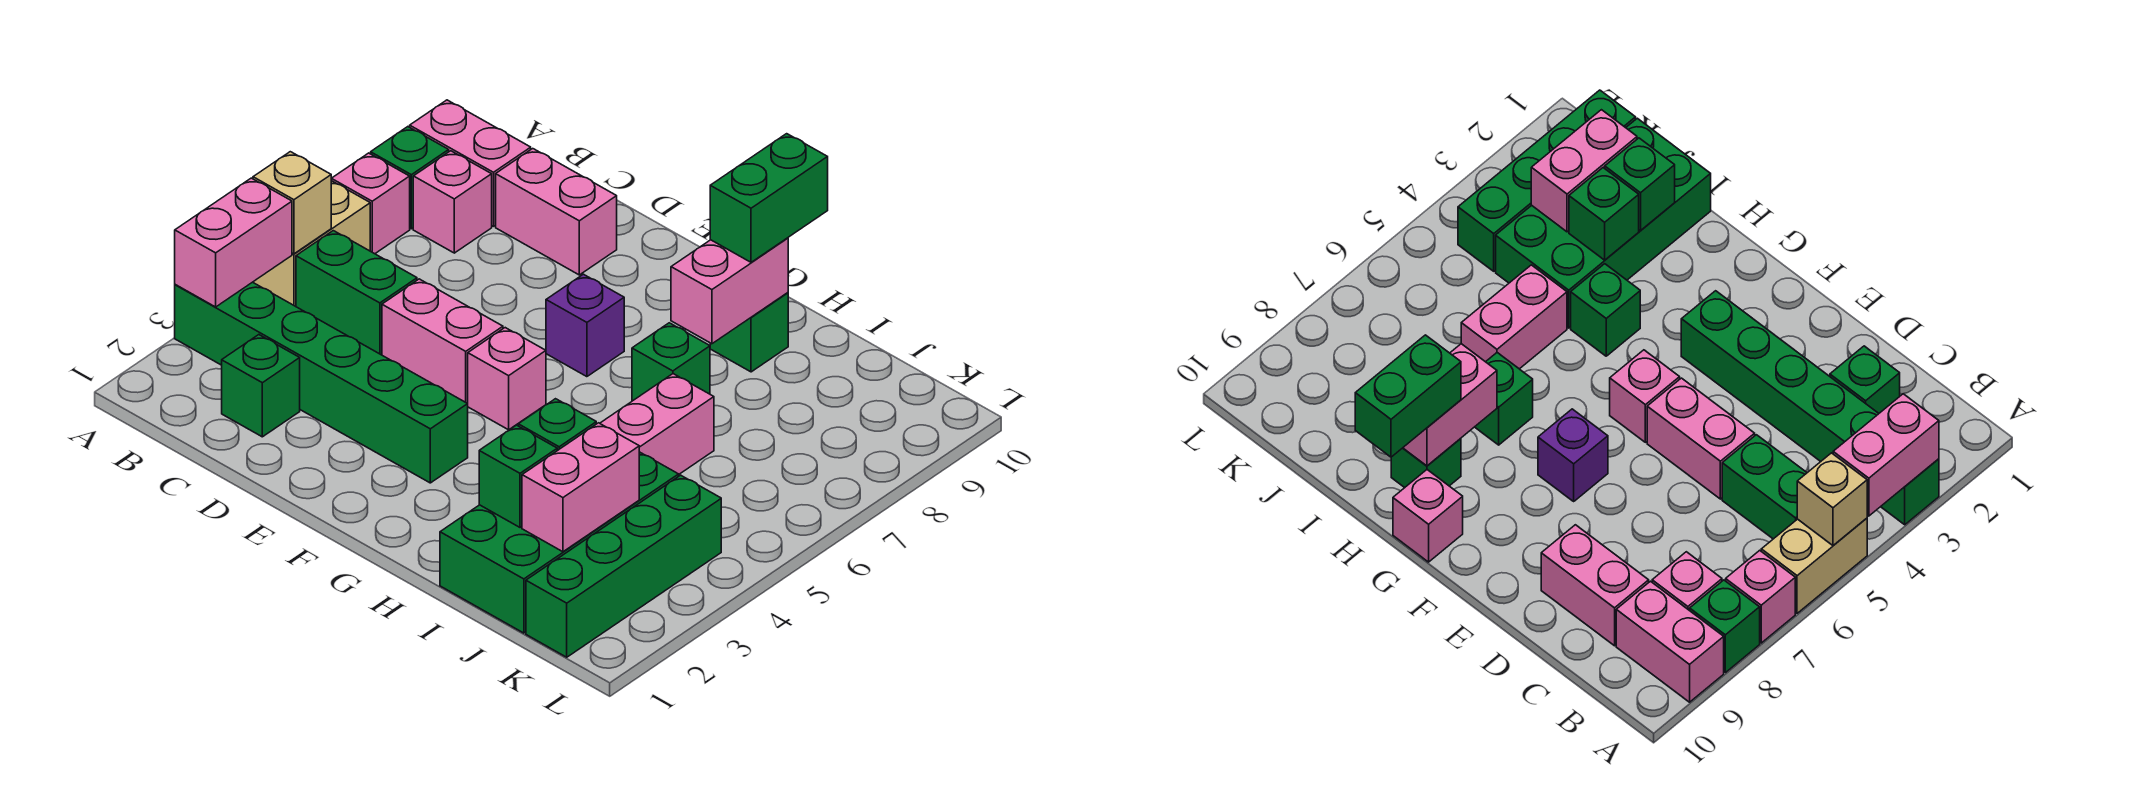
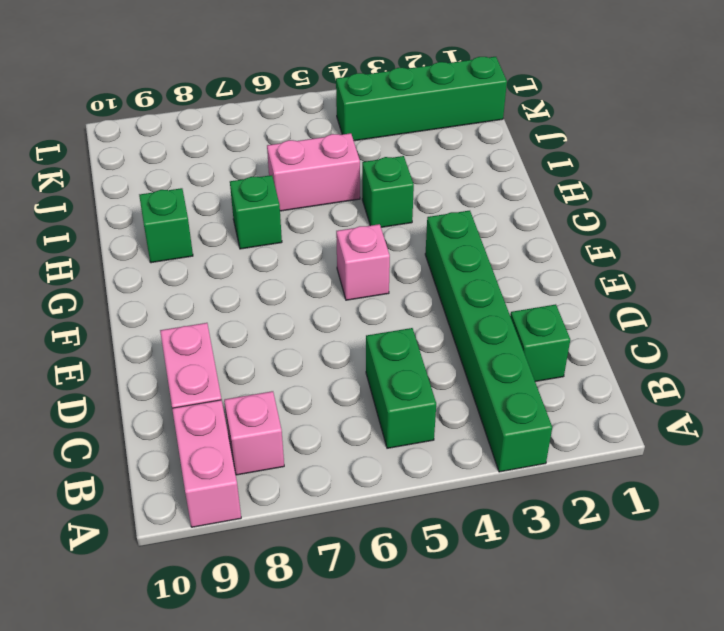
none -> tan 1x2 brick [253,181,370,306]
none -> pink 1x1 brick [331,153,410,254]
none -> green 1x1 brick [371,127,449,229]

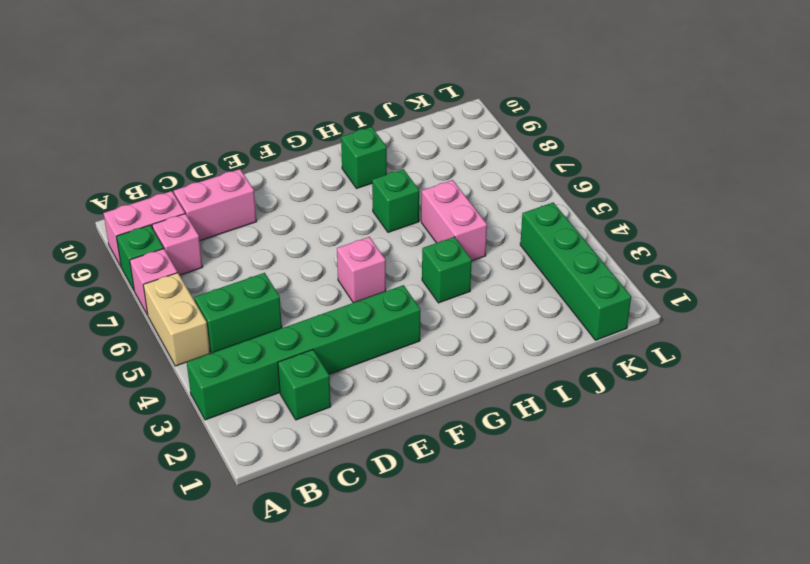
none -> pink 1x2 brick [382,279,503,404]
none -> purple 1x1 brick [546,274,624,377]
none -> pink 1x1 brick [1393,470,1463,562]

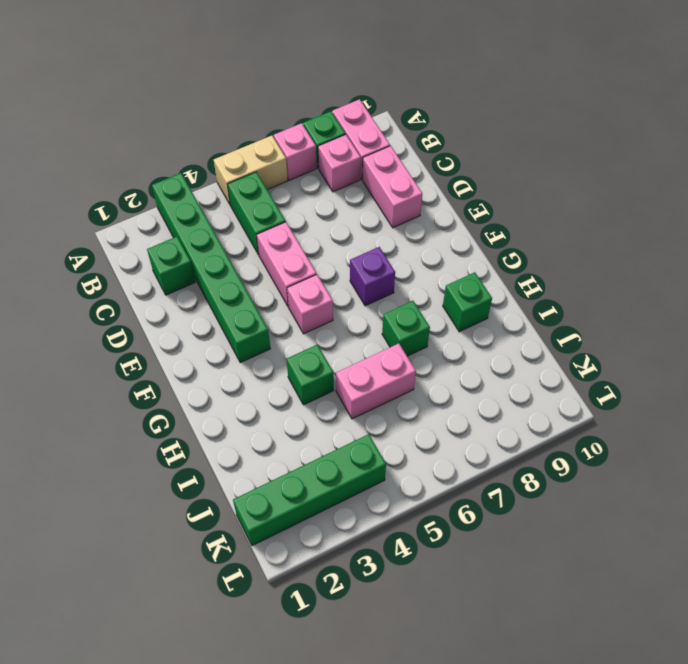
none -> pink 1x1 brick [1393,470,1463,562]
none -> green 2x4 brick [440,452,679,633]
none -> pink 1x2 brick [175,178,292,307]

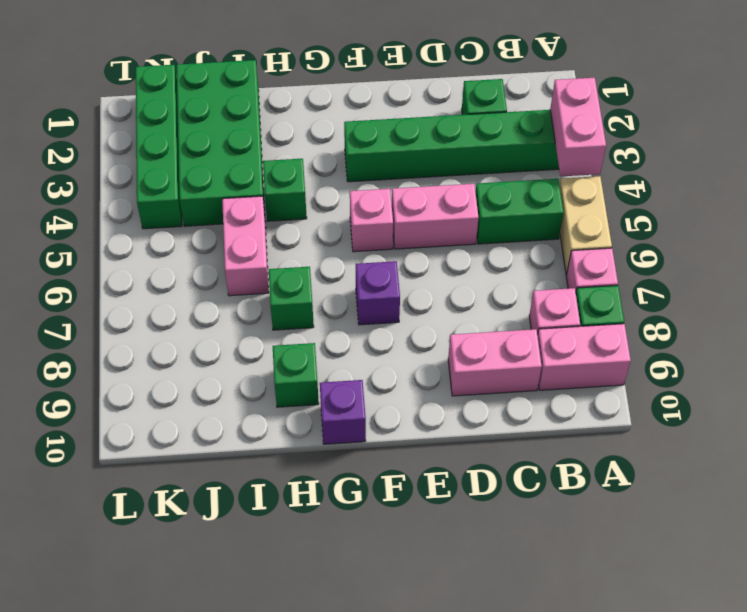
purple 1x1 brick [320,380,366,444] -> pink 1x1 brick [1393,470,1463,562]
none -> tan 1x1 brick [253,152,331,254]
none -> pink 1x2 brick [671,238,788,344]
none -> green 1x1 brick [479,425,557,527]

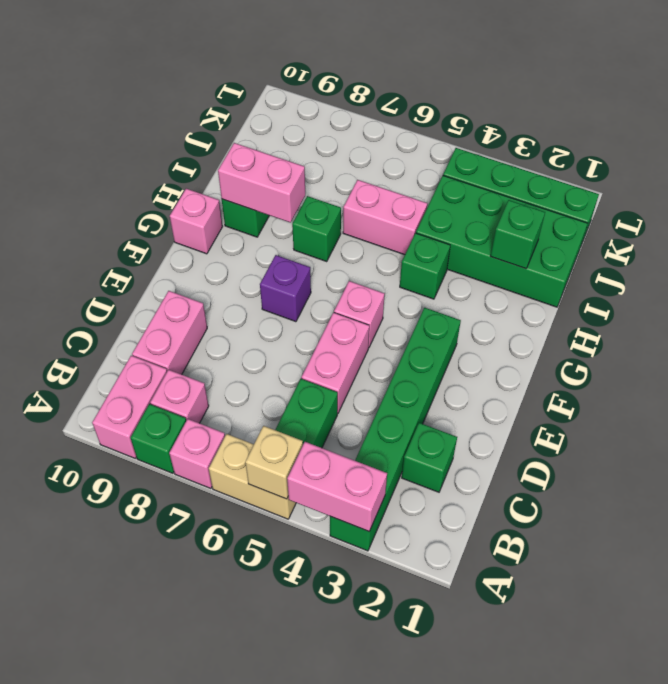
none -> green 1x1 brick [518,399,596,451]
none -> pink 1x2 brick [522,423,639,552]
none -> green 1x2 brick [710,134,828,262]

